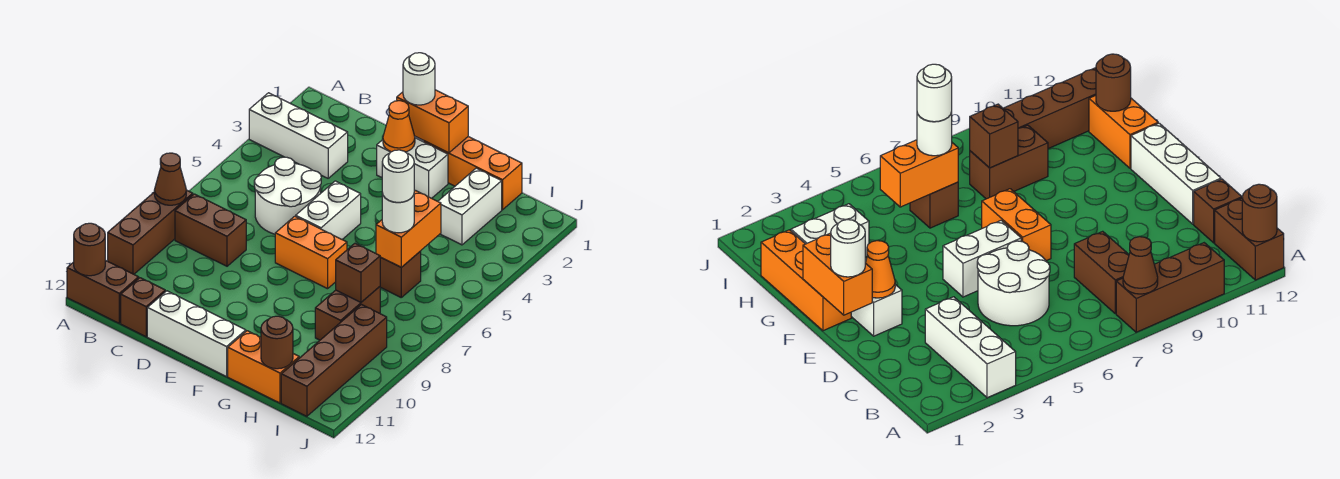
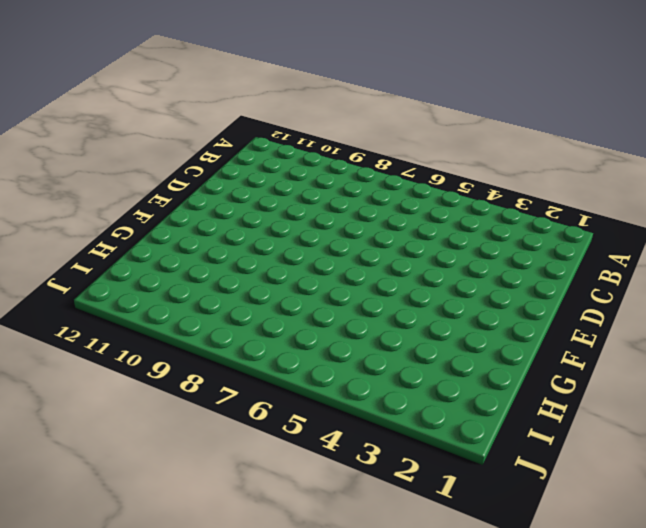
none -> white 1x3 brick [249,93,348,178]
none -> brown 1x3 brick [108,190,193,274]
none -> brown 1x2 brick [67,260,139,323]

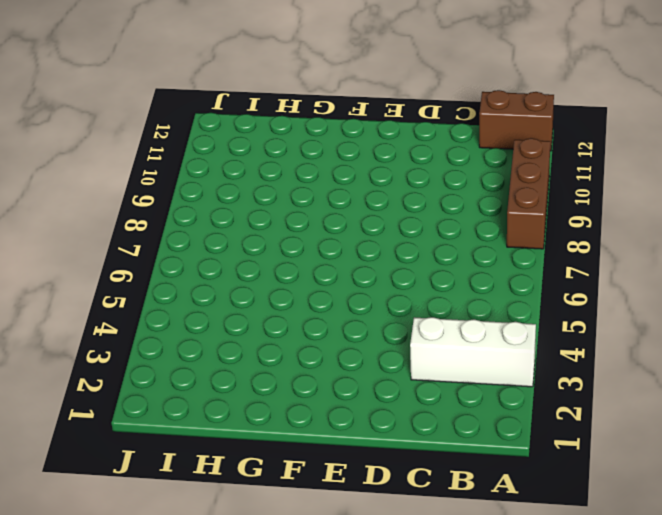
none -> brown 1x2 brick [175,194,246,266]
none -> white 2x2 round brick [254,157,321,234]
none -> brown 1x1 brick [121,278,165,337]

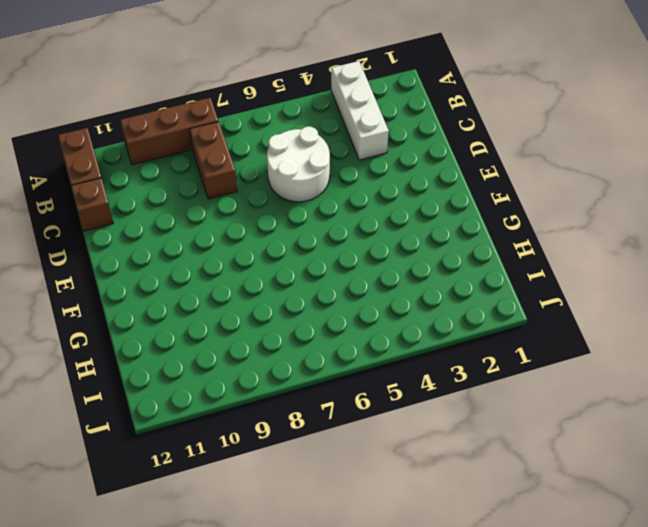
none -> white 1x3 brick [147,291,246,377]
none -> white 1x2 brick [377,138,448,198]
none -> white 1x2 brick [296,181,361,239]

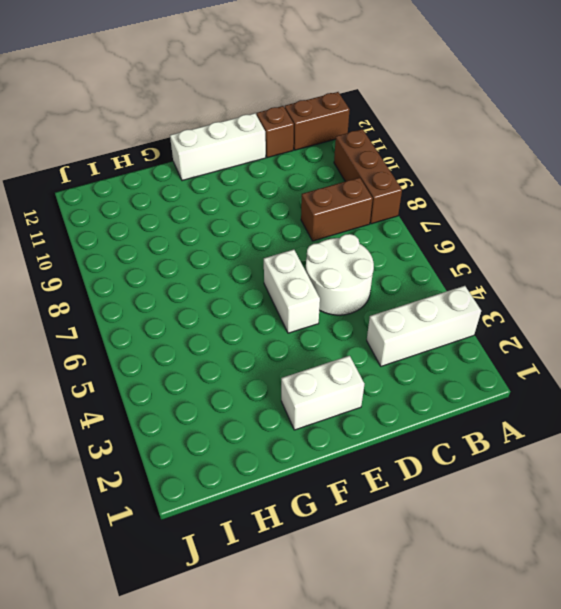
none -> orange 1x2 brick [275,216,347,289]
none -> orange 1x3 brick [424,137,522,210]
none -> orange 1x2 brick [228,331,299,403]

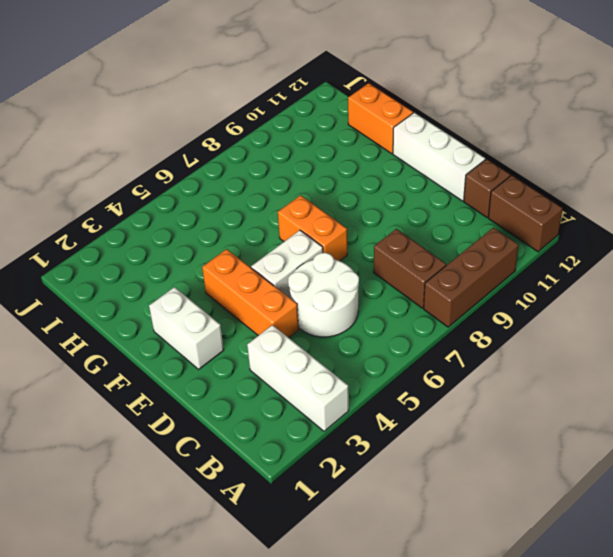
orange 1x3 brick [202,249,299,338] -> orange 1x3 brick moved to [424,137,522,210]
none -> white 1x2 brick [438,168,502,245]
none -> brown 1x1 brick [380,251,421,297]
none -> brown 1x2 brick [315,287,380,340]

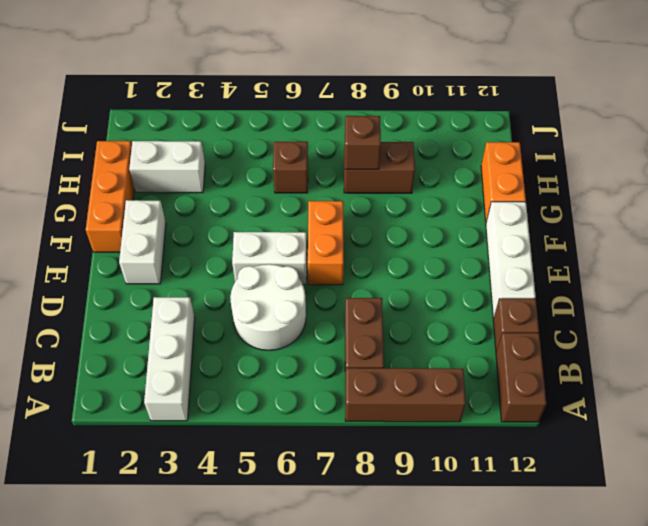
none -> brown 1x4 brick [281,304,387,416]
none -> brown 1x1 cone [154,153,186,205]
none -> brown 1x1 round brick [74,223,105,276]

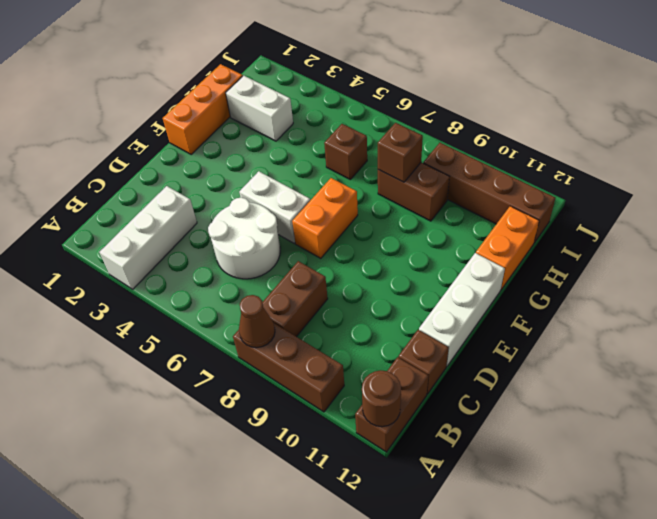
none -> white 1x2 brick [377,138,448,198]
none -> orange 1x2 brick [397,90,468,153]
none -> orange 1x1 cone [383,101,415,152]

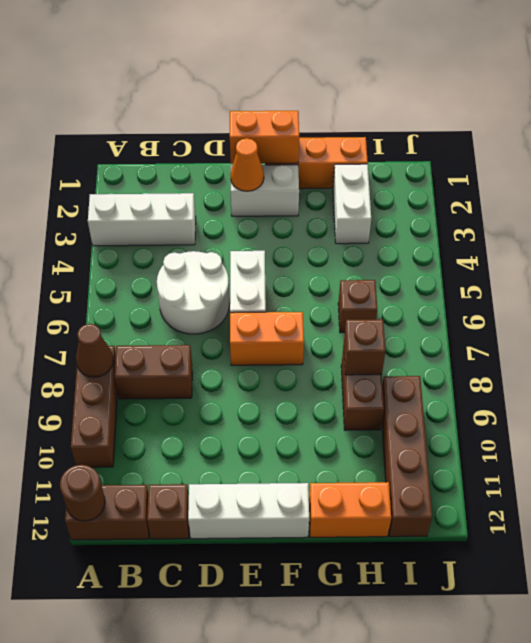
none -> orange 1x2 brick [376,191,441,267]
none -> brown 1x1 round brick [261,316,293,369]
none -> white 1x1 round brick [403,53,435,105]

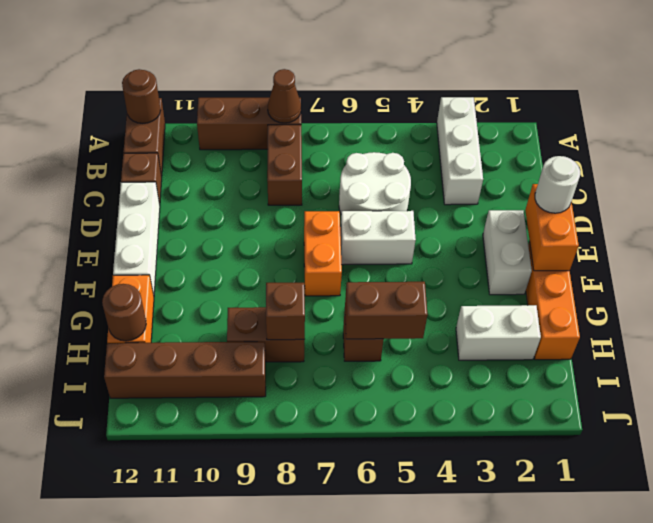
brown 1x2 brick [345,282,428,339] -> orange 1x2 brick [376,191,441,267]
none -> orange 1x1 cone [383,101,415,152]
none -> white 1x1 round brick [382,193,414,233]
none -> white 1x1 round brick [382,150,414,202]

